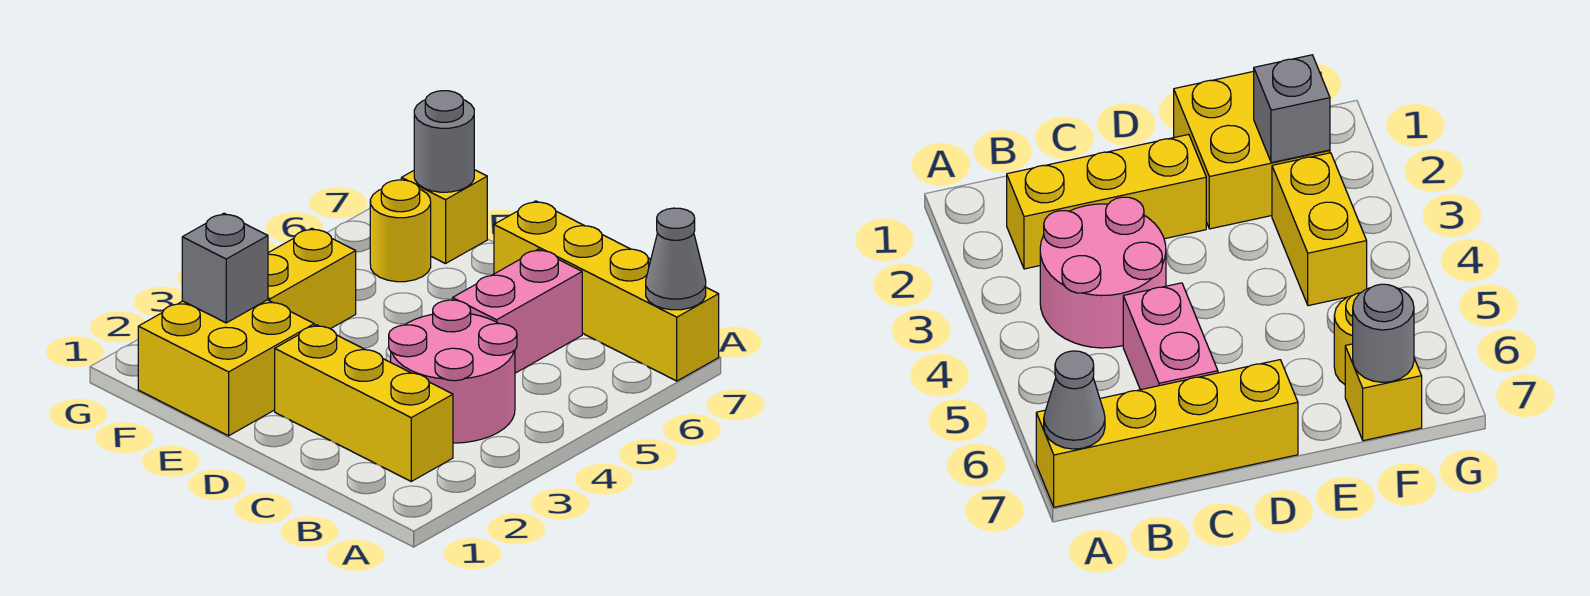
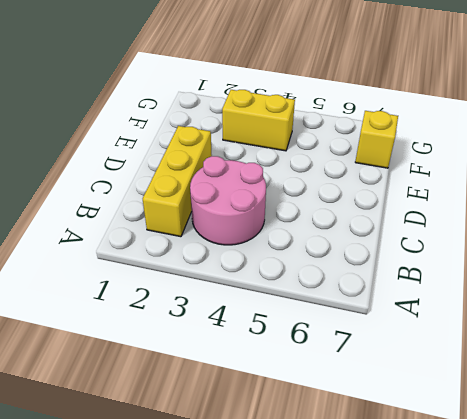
none -> yellow 1x4 brick [494,201,719,381]
none -> pink 1x2 brick [453,249,582,373]

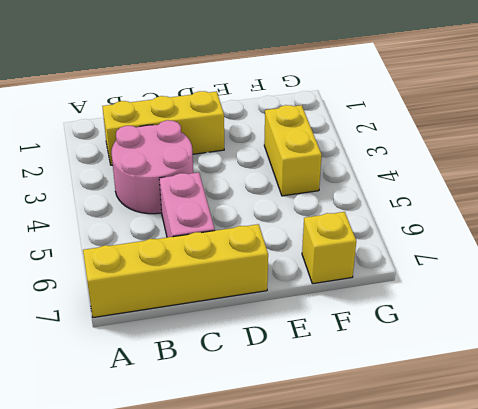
none -> yellow 2x2 brick [138,300,314,436]
none -> yellow 1x1 round brick [370,180,431,282]

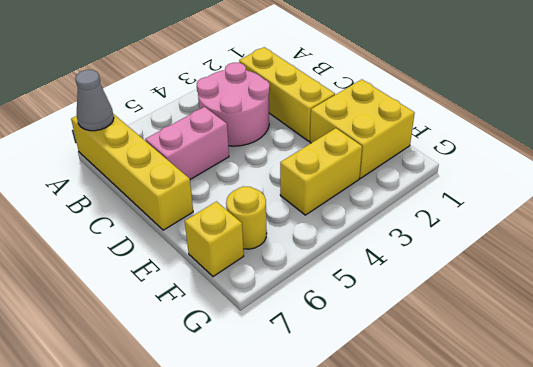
none -> grey 1x1 brick [182,213,268,323]
none -> grey 1x1 round brick [414,91,474,192]

